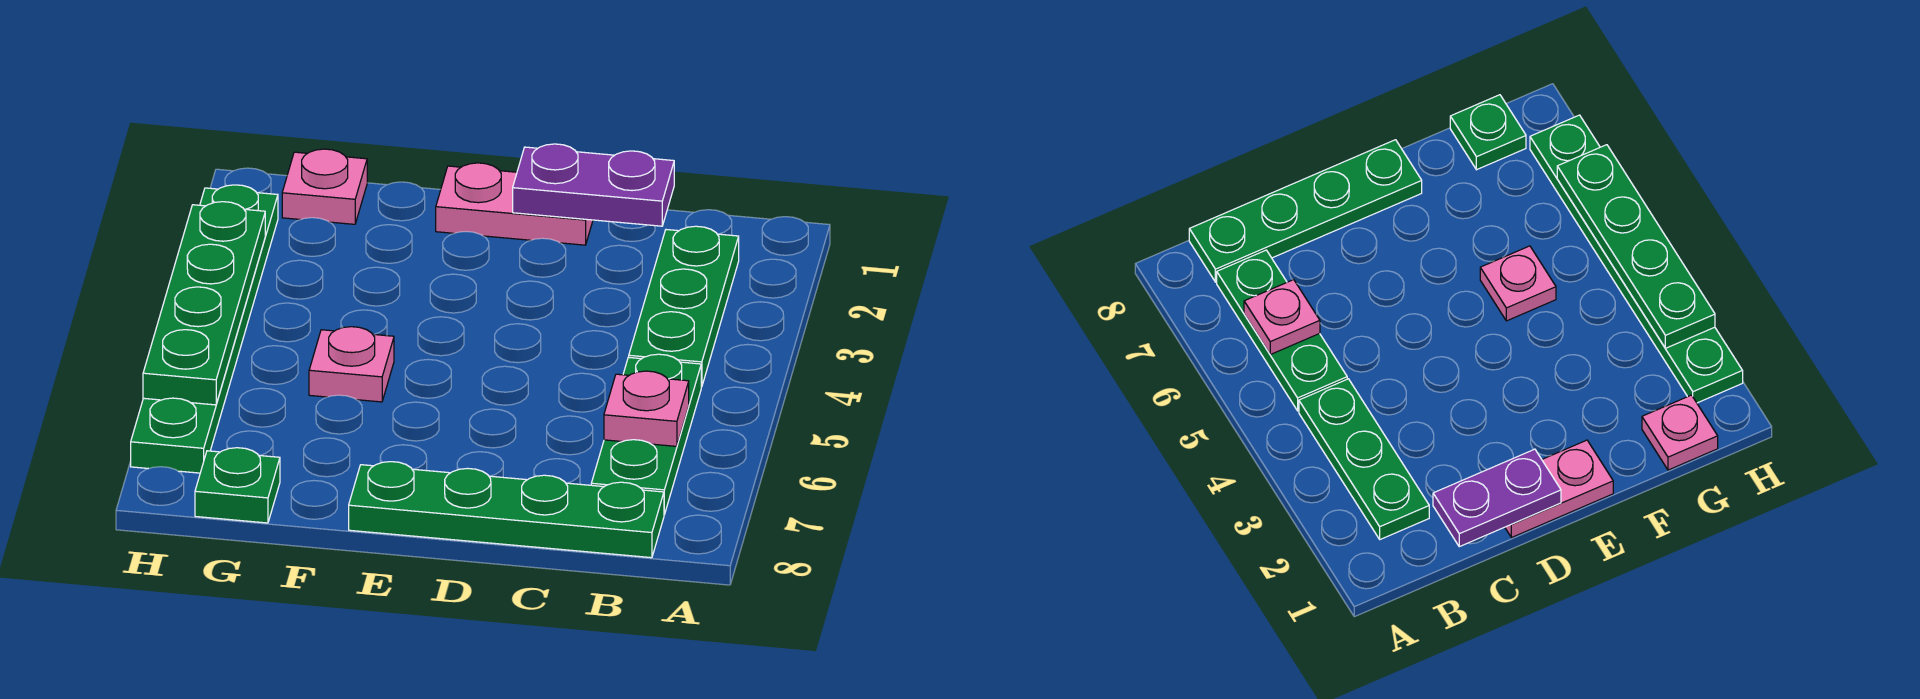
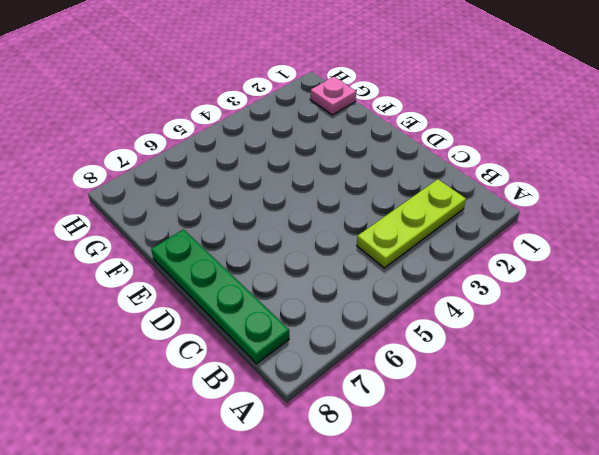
lime 1x3 plate [357,179,466,268] -> green 1x3 plate [629,226,739,387]
none -> green 1x3 plate [591,354,701,515]
none -> pink 1x2 plate [436,163,593,245]

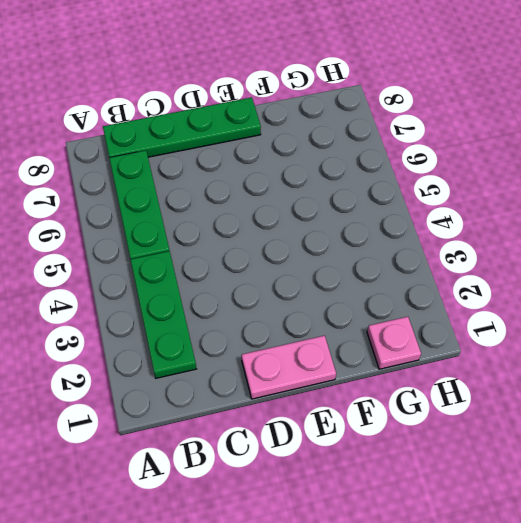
none -> pink 1x1 plate [309,327,394,402]
none -> green 1x1 plate [195,448,280,523]

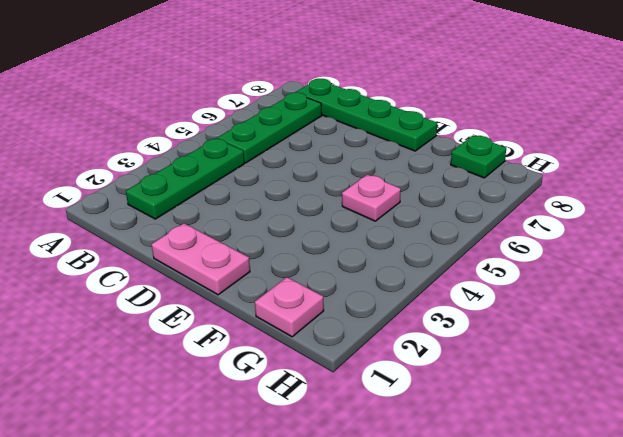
none -> green 1x6 plate [131,185,278,473]
none -> pink 1x1 plate [604,371,689,446]

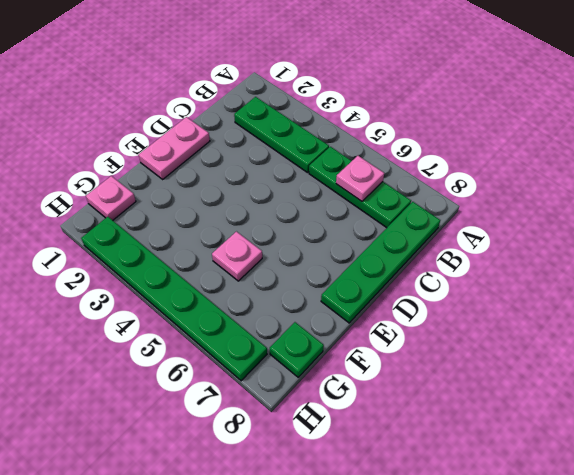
none -> purple 1x2 plate [513,144,674,226]
none -> green 1x4 plate [143,202,265,405]

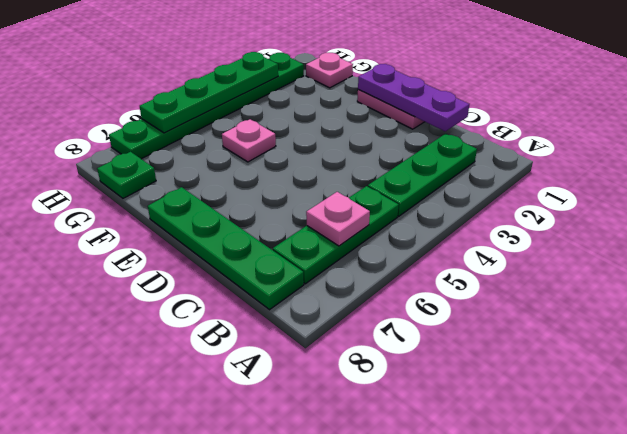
purple 1x3 plate [358,64,469,131] -> purple 1x2 plate [513,144,674,226]

